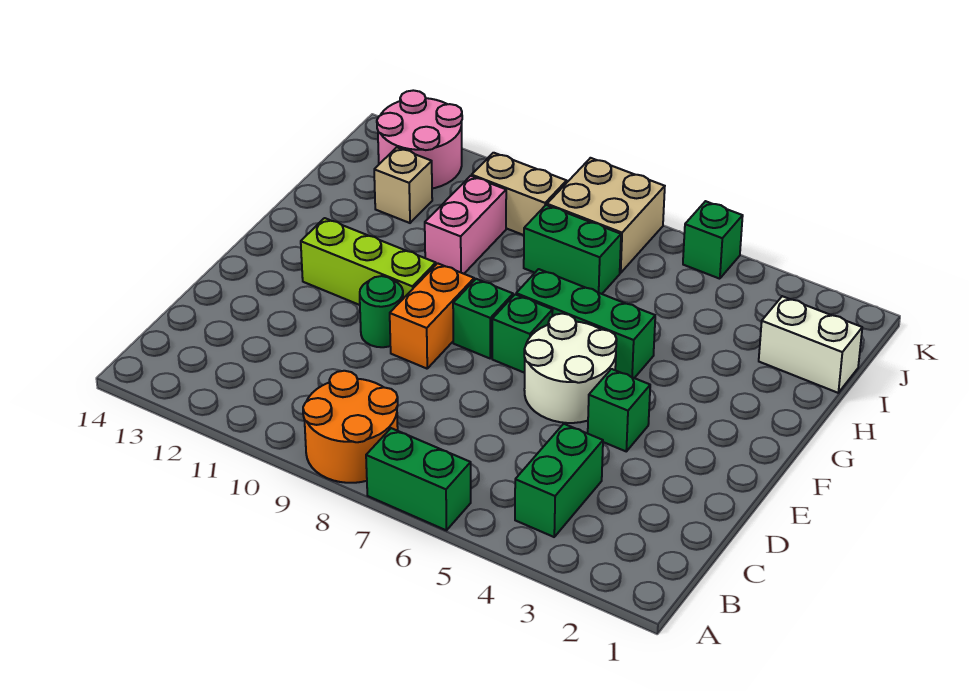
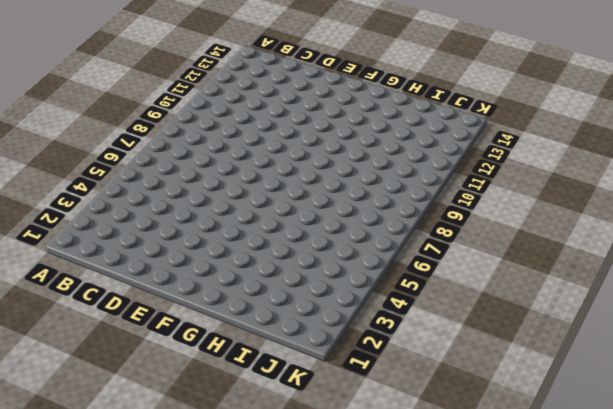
none -> green 1x2 brick [366,428,471,530]
none -> orange 2x2 round brick [303,371,398,483]
none -> green 1x2 brick [515,424,603,537]

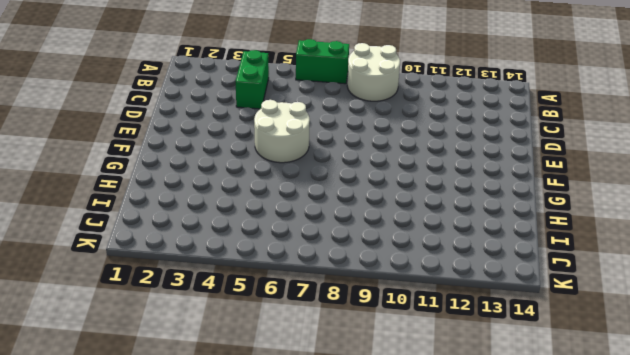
white 2x2 round brick [347,43,400,101] -> orange 2x2 round brick [303,371,398,483]
none -> green 1x1 brick [588,369,650,451]
none -> orange 1x2 brick [390,263,474,369]
none -> green 1x1 round brick [360,276,403,347]

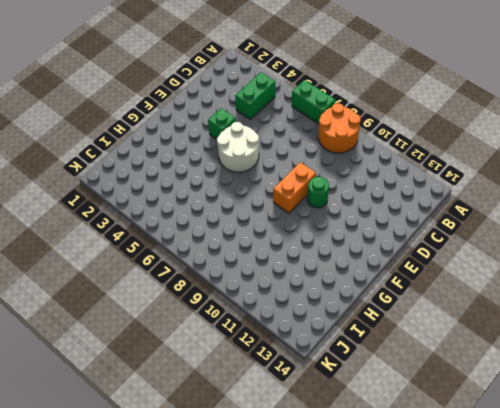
none -> green 1x1 brick [492,294,553,373]
none -> green 1x1 brick [453,279,513,358]
none -> lime 1x3 brick [301,218,436,305]

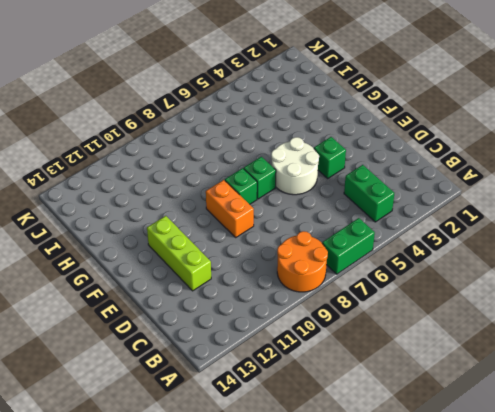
lime 1x3 brick [147,216,211,291] -> lime 1x3 brick turned to [301,218,436,305]
none -> green 1x1 round brick [360,276,403,347]
none -> green 1x3 brick [516,269,655,378]
none -> pink 1x2 brick [425,176,506,274]

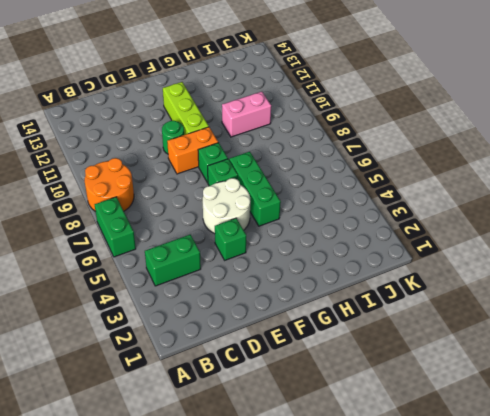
none -> white 1x2 brick [759,296,862,393]
none -> green 1x2 brick [524,205,621,294]
none -> tan 1x1 brick [374,147,432,223]

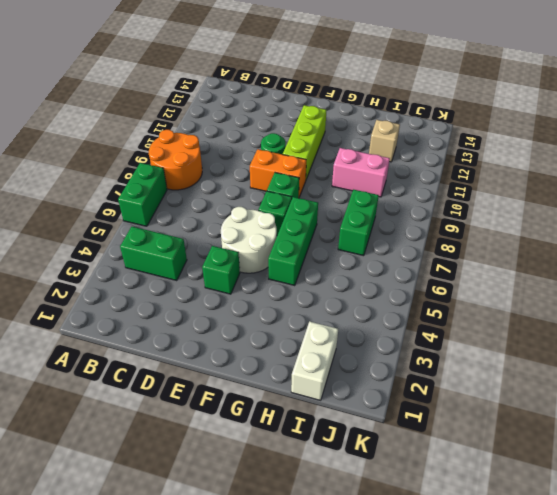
none -> tan 2x2 brick [547,158,665,273]
none -> tan 1x2 brick [472,153,567,235]
none -> pink 2x2 round brick [377,90,462,188]

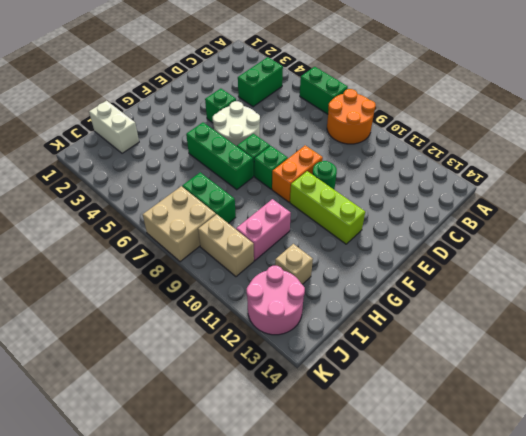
none -> green 1x1 brick [683,201,743,279]

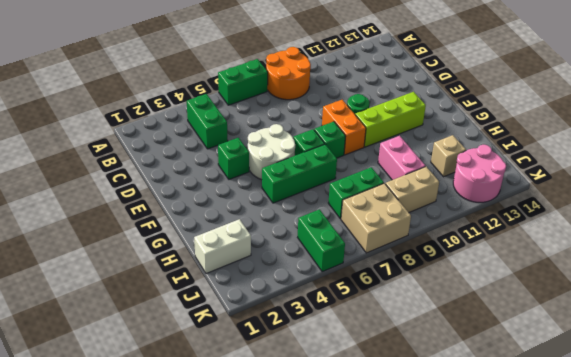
green 1x2 brick [298,209,345,272] -> green 1x1 brick [683,201,743,279]

